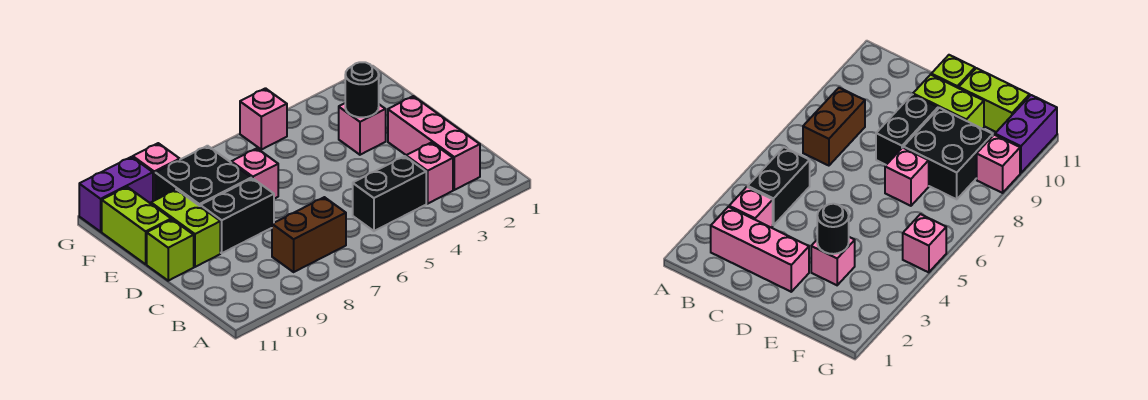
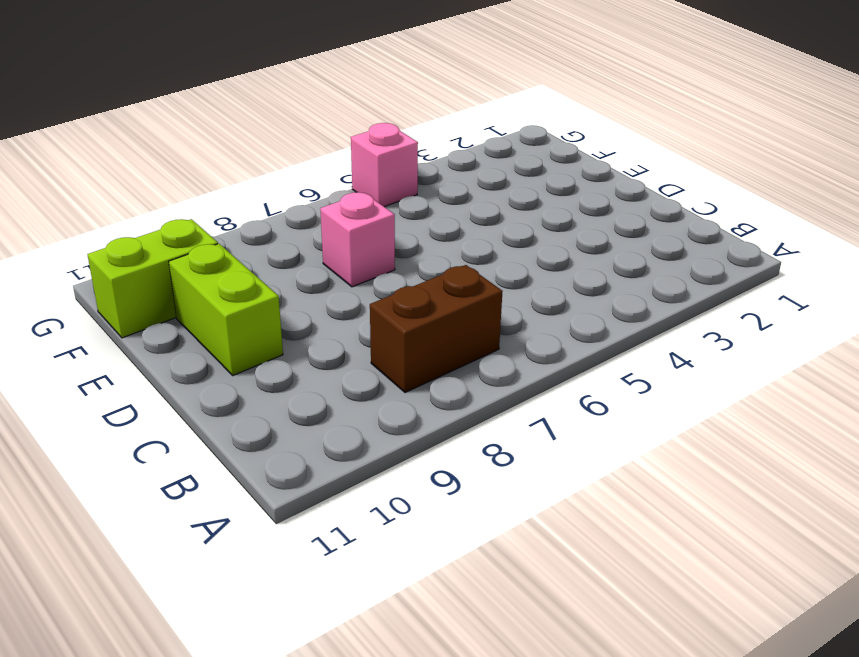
lime 1x2 brick [87,219,218,338] -> lime 1x2 brick turned to [102,187,171,264]
none -> pink 1x3 brick [388,96,480,190]
none -> pink 1x1 brick [406,142,453,204]
none -> black 1x2 brick [353,156,426,231]

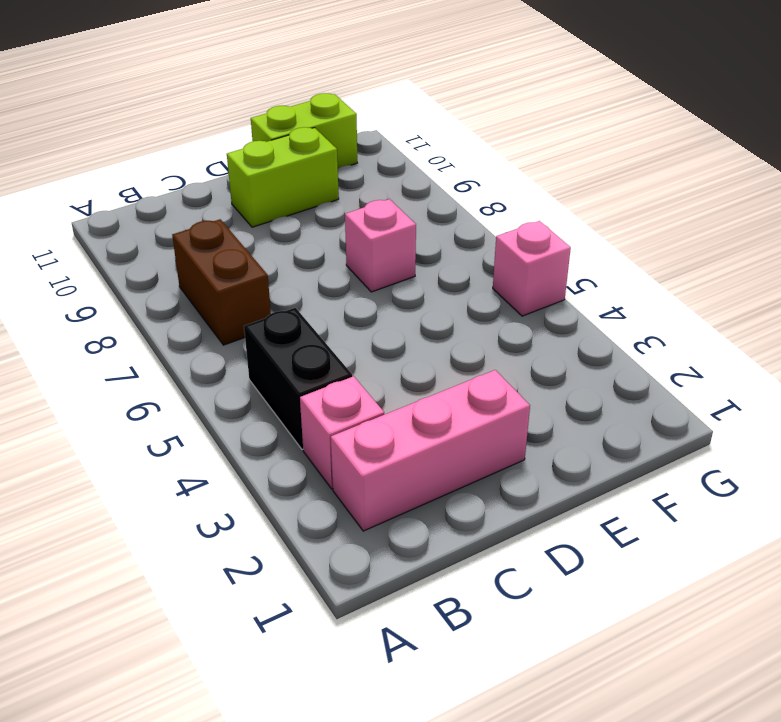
none -> black 1x2 brick [200,178,274,253]
none -> lime 1x1 brick [147,220,194,281]
none -> pink 1x1 brick [339,103,386,155]

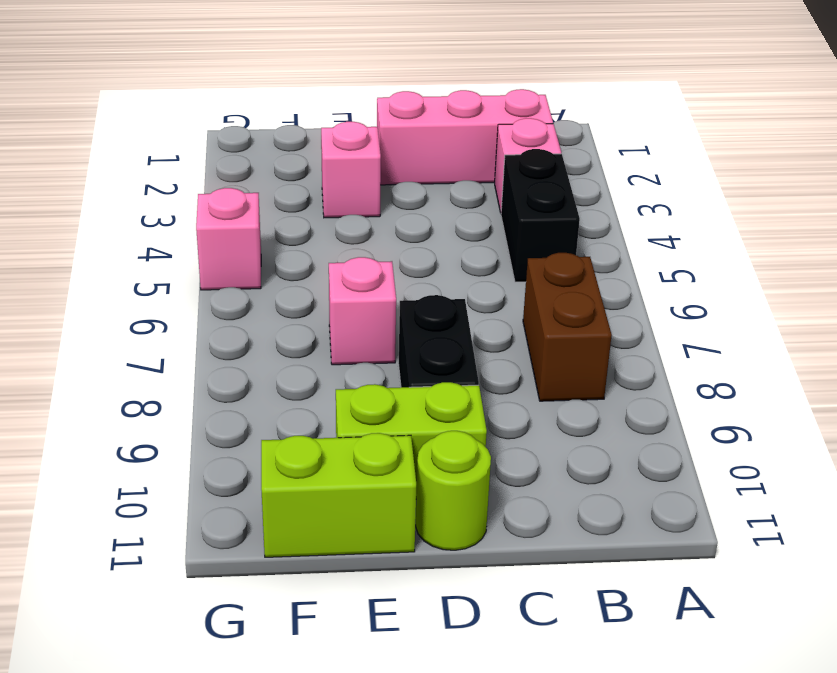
lime 1x1 round brick [416,431,491,550] -> lime 1x1 brick [147,220,194,281]
none -> black 2x2 brick [155,146,252,206]
none -> pink 1x1 brick [133,143,180,201]
none -> purple 1x2 brick [79,157,153,232]

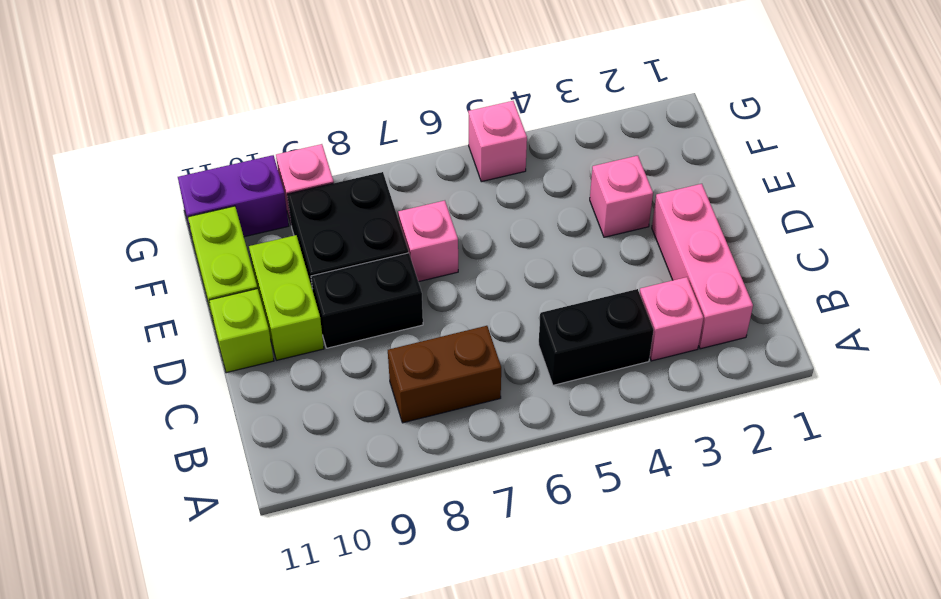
none -> black 1x1 round brick [345,62,379,117]

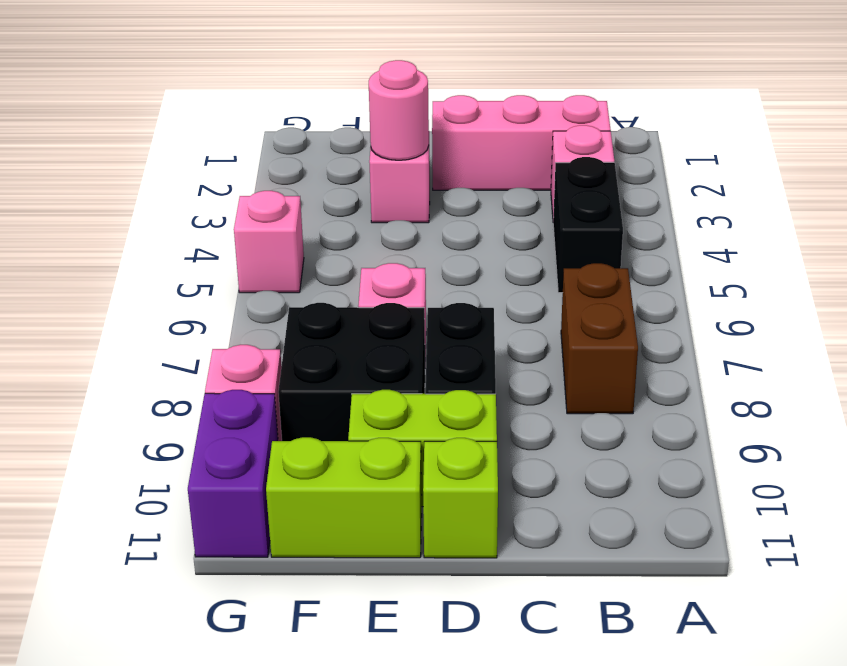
pink 1x1 round brick [369,60,429,160] -> black 1x1 round brick [345,62,379,117]

